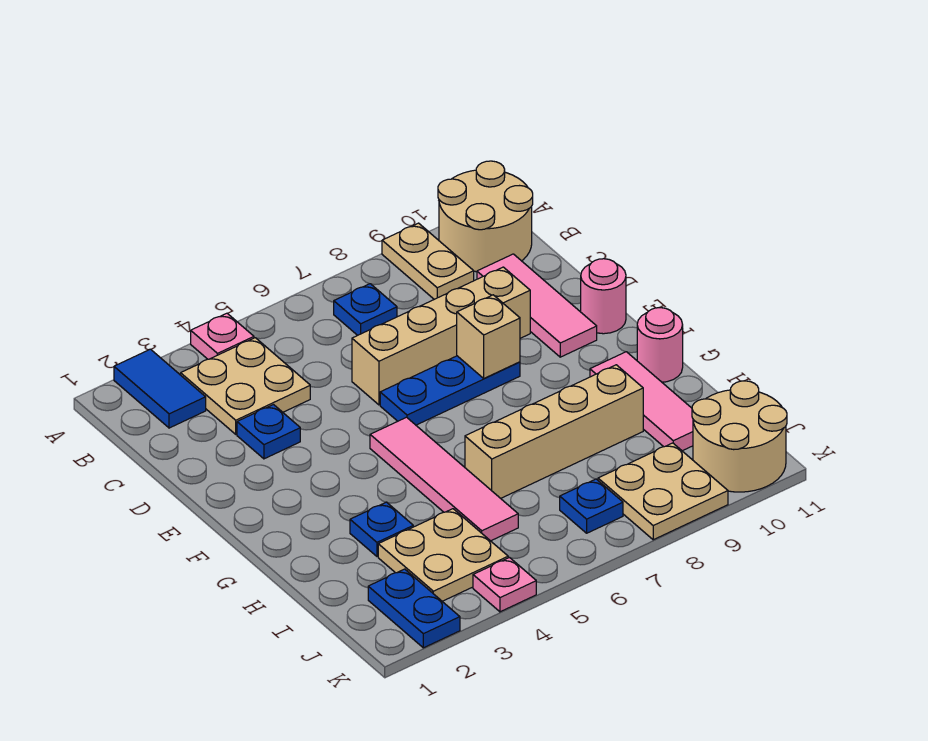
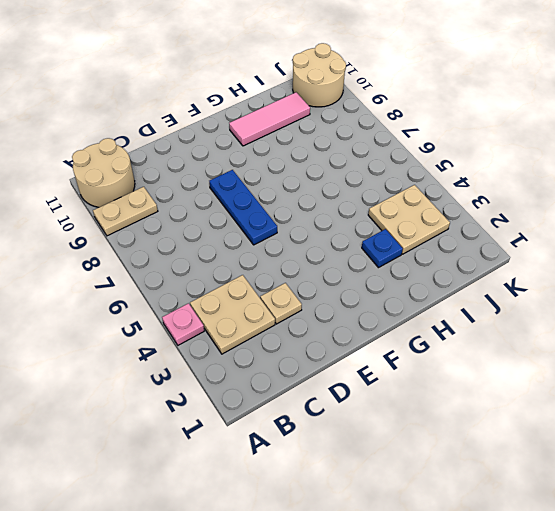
tan 1x1 plate [260,283,302,324] -> blue 1x1 plate [237,405,300,459]
none -> blue 1x2 tile [114,349,206,428]
none -> blue 1x1 plate [334,284,397,335]
none -> pink 1x3 tile [477,254,597,357]

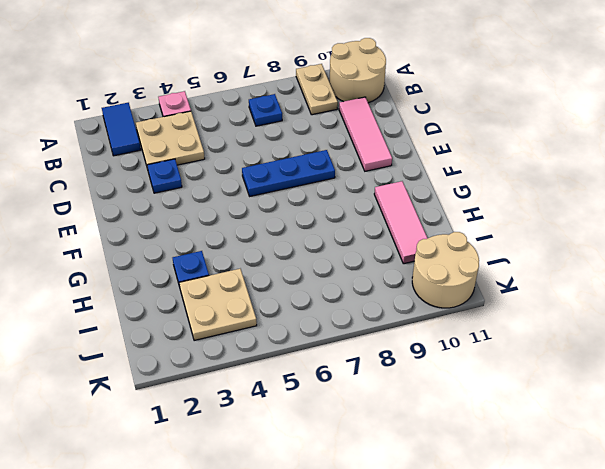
none -> tan 1x4 brick [352,267,530,405]
none -> pink 1x1 round brick [581,259,626,334]
none -> pink 1x4 tile [370,417,518,541]

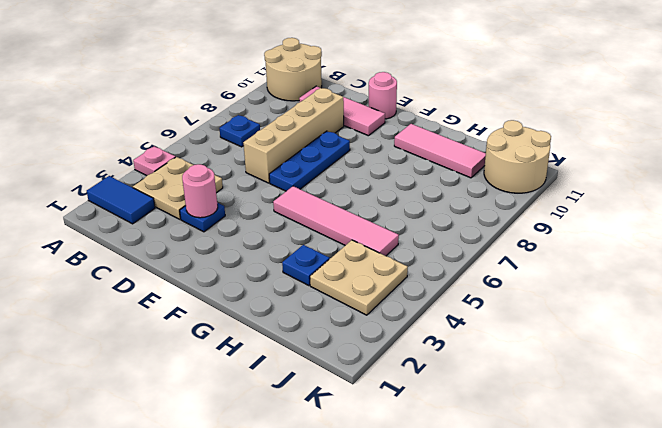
pink 1x1 round brick [182,164,218,218] -> pink 1x1 round brick moved to [637,308,683,382]
none -> tan 1x2 plate [382,223,474,299]
none -> tan 1x4 brick [465,365,643,498]
none -> blue 1x2 plate [368,569,460,648]

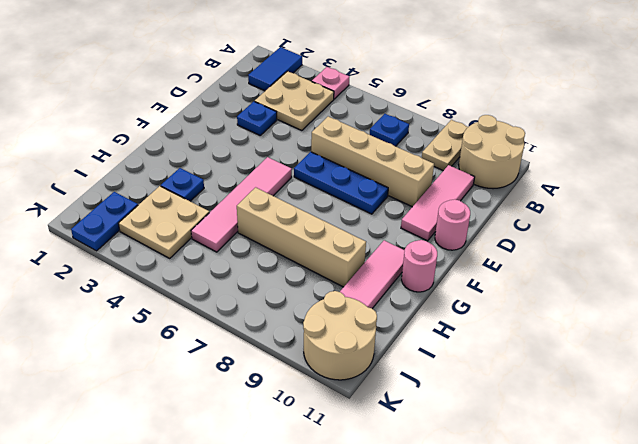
none -> blue 1x1 plate [560,479,623,533]
none -> tan 2x2 plate [598,443,728,540]
none -> pink 1x1 plate [473,558,536,612]

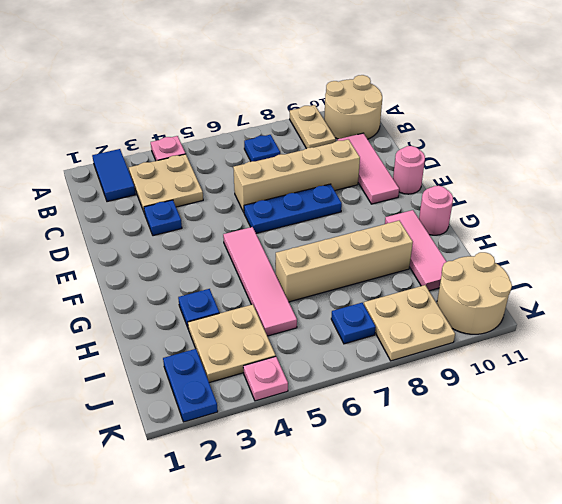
none -> tan 1x1 brick [457,295,520,379]

